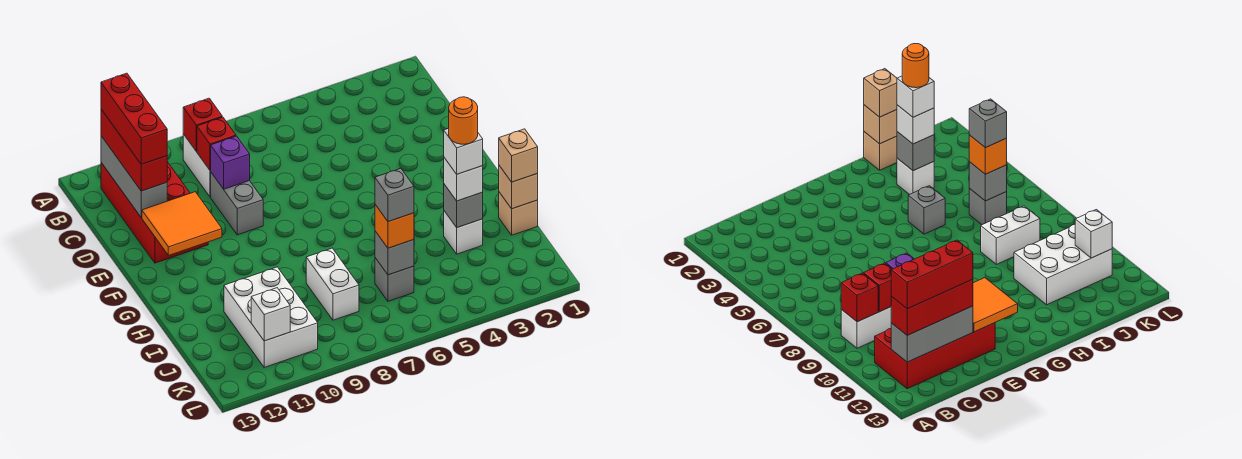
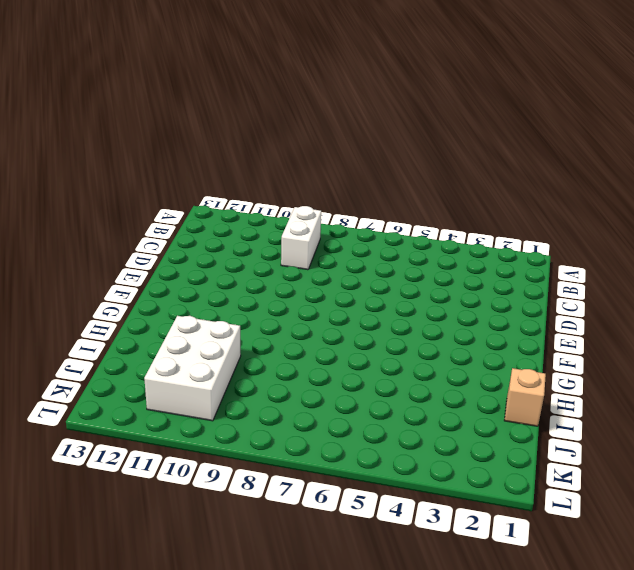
none -> red 2x4 brick [101,162,208,263]
none -> grey 1x2 brick [211,173,263,235]
none -> grey 1x1 brick [908,186,945,234]

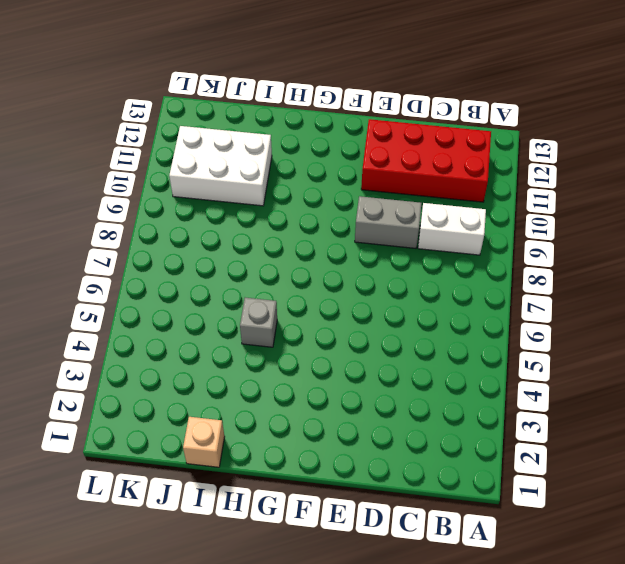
none -> white 1x1 brick [444,211,483,254]
none -> white 1x2 brick [306,248,359,320]
none -> grey 1x1 brick [375,258,414,301]

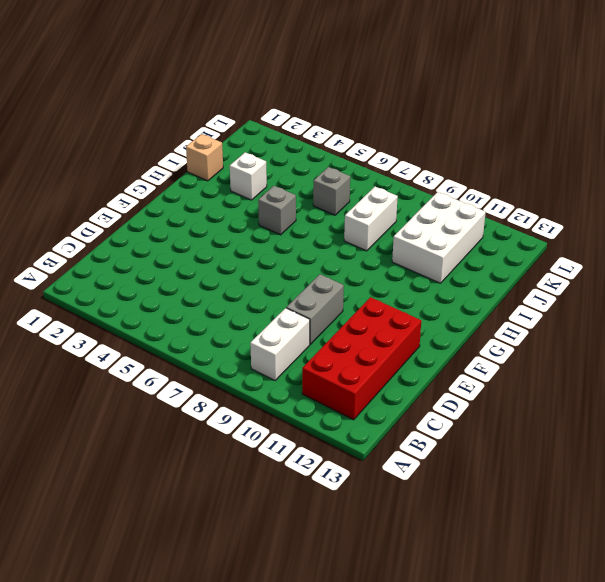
none -> red 1x1 brick [183,98,222,151]
none -> grey 1x3 brick [101,136,167,217]
none -> red 1x1 brick [197,117,236,170]

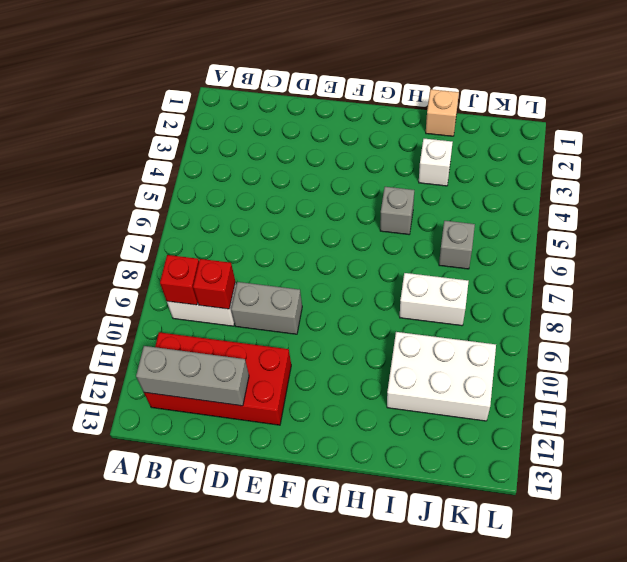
none -> purple 1x1 brick [210,136,250,189]
none -> orange 2x2 tile [142,192,222,255]
none -> tan 1x1 brick [499,166,538,209]

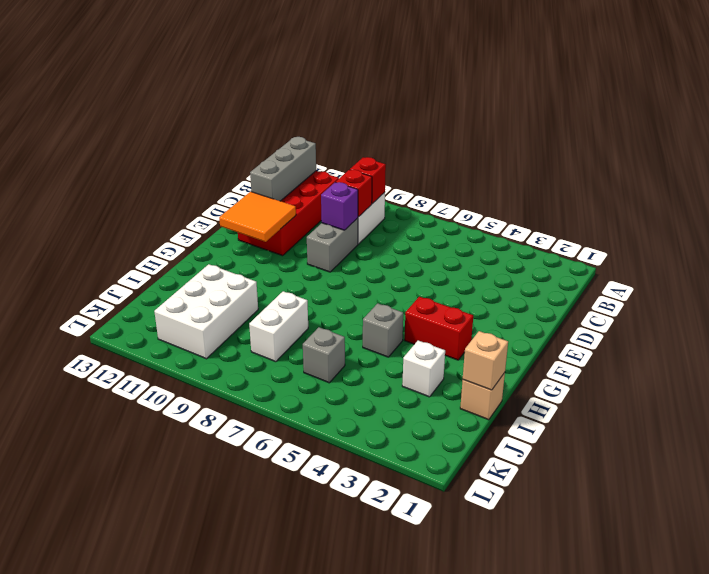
red 1x2 brick [405,297,473,360] -> none
none -> grey 1x1 brick [444,184,483,228]
none -> grey 1x1 brick [375,231,414,275]
none -> white 1x1 brick [251,288,290,341]

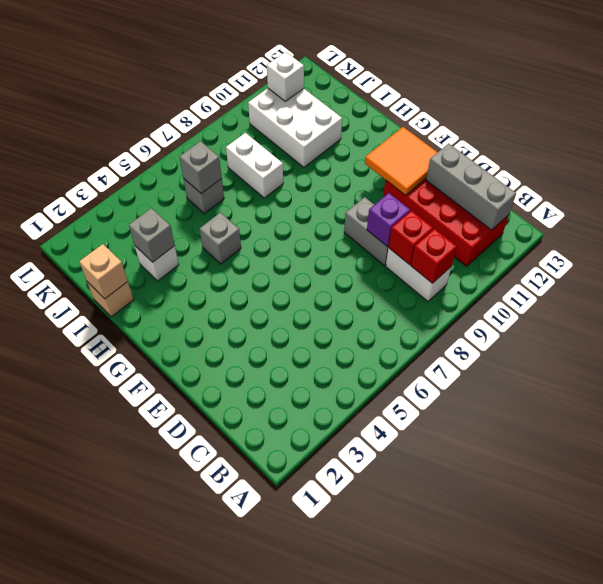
none -> red 1x3 brick [101,109,167,191]
none -> tan 1x1 brick [499,129,538,182]
none -> white 1x1 brick [444,158,483,201]

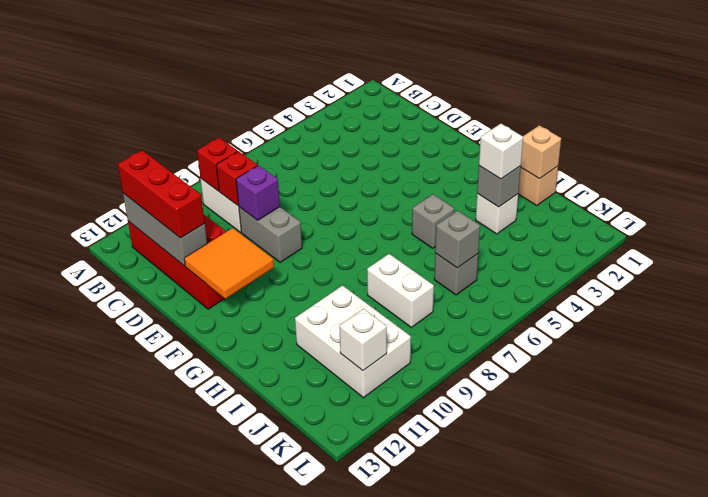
none -> tan 1x1 brick [499,129,538,182]
none -> orange 1x1 brick [375,205,414,248]
none -> red 1x3 brick [101,73,167,164]

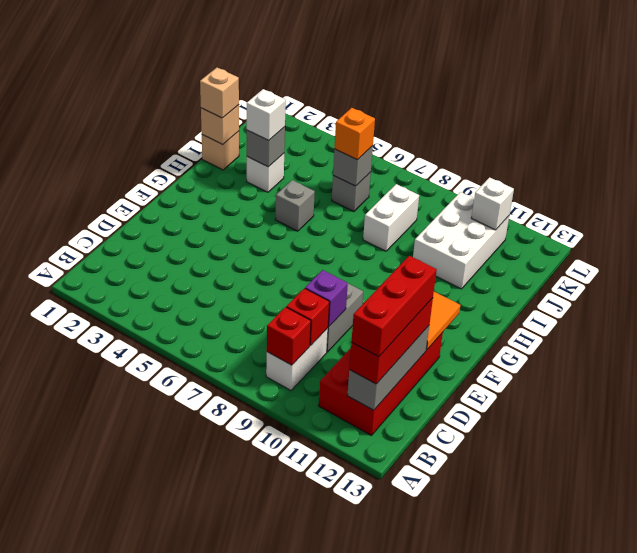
none -> white 1x1 brick [444,128,483,174]
none -> grey 1x1 brick [375,168,414,222]
none -> orange 1x1 round brick [449,97,478,144]

